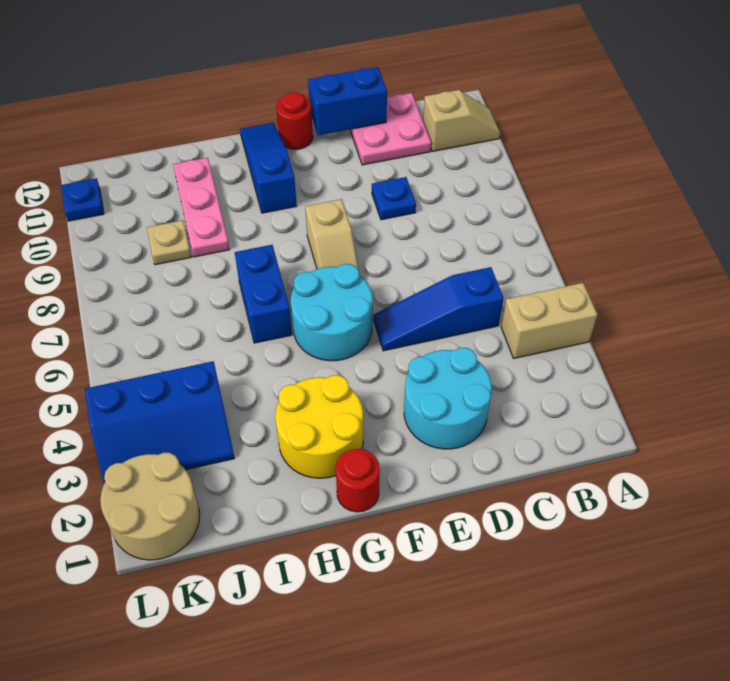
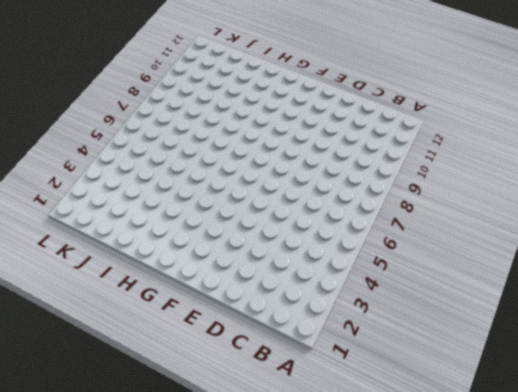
none -> tan 1x2 brick [501,283,597,358]
none -> tan 1x2 slope [423,90,500,151]
none -> blue 1x3 slope [373,267,503,351]

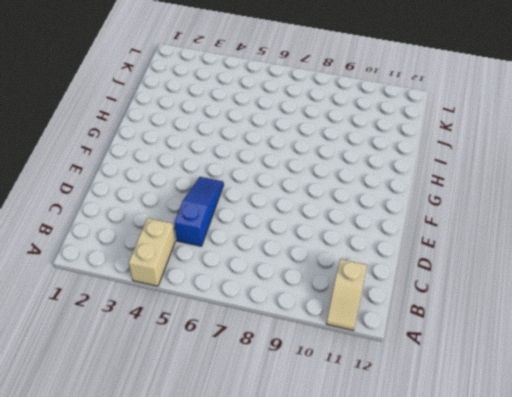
none -> pink 2x2 plate [350,93,431,165]
none -> cyan 2x2 round brick [404,348,492,449]
none -> blue 1x1 plate [372,177,416,220]

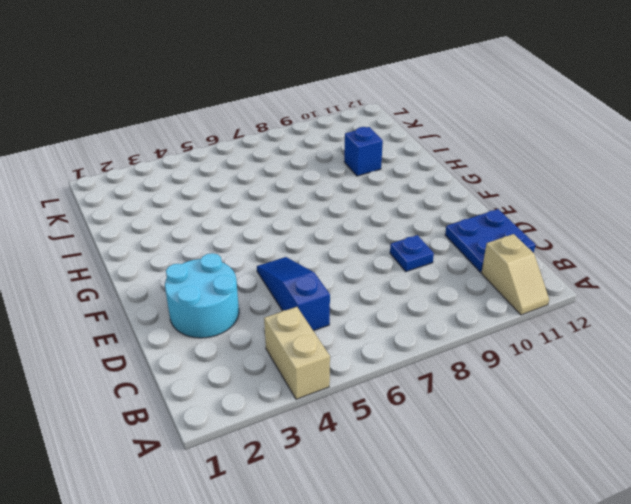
blue 2x2 plate [445,209,535,272] -> pink 2x2 plate [350,93,431,165]
blue 1x1 brick [344,127,383,176] -> pink 1x3 plate [173,158,230,257]
none -> cyan 2x2 round brick [291,264,373,361]
none -> tan 1x2 slope [305,199,360,275]
none -> red 1x1 round brick [276,92,313,149]

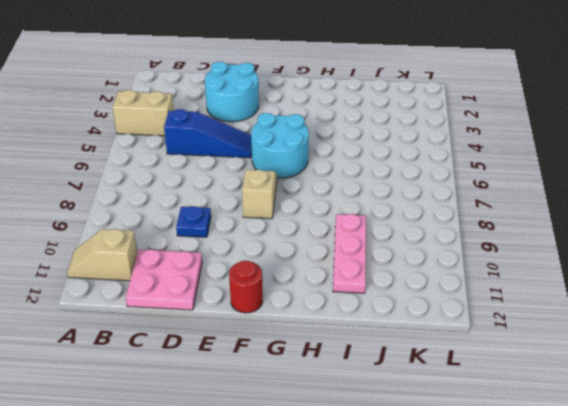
none -> red 1x1 round brick [336,449,380,512]
none -> yellow 2x2 round brick [275,375,363,478]
none -> blue 1x3 slope [240,123,297,213]

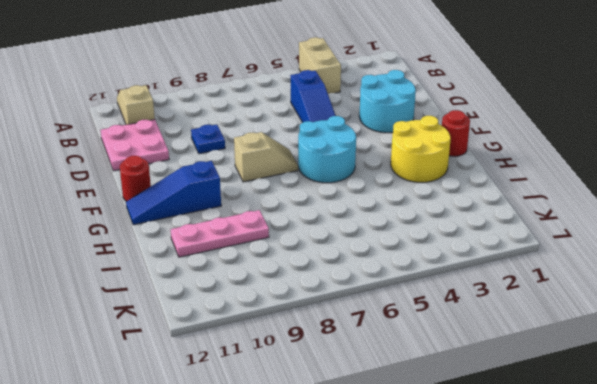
none -> blue 1x2 brick [235,245,292,343]
none -> blue 2x3 slope [85,361,235,483]
none -> tan 1x1 plate [147,220,191,265]

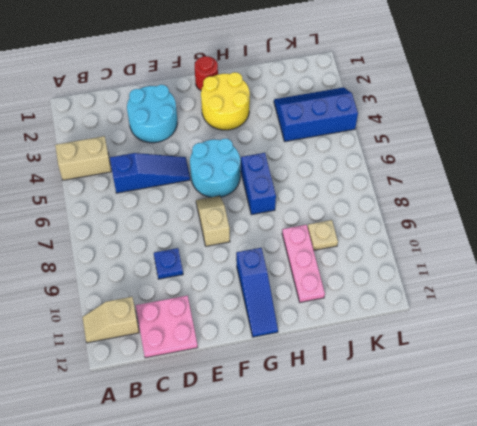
none -> red 1x1 round brick [276,92,313,149]
none -> tan 2x2 round brick [100,453,200,560]
none -> blue 1x1 plate [61,178,104,221]

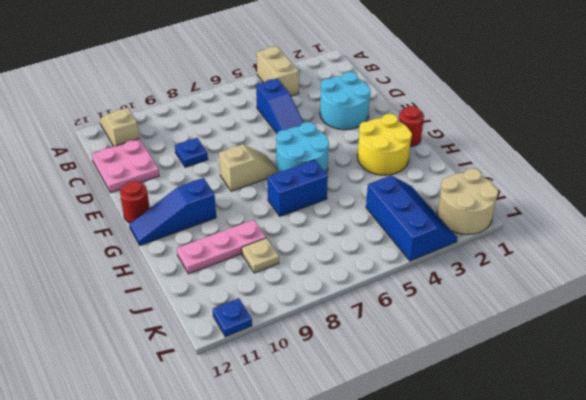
none -> blue 1x2 brick [308,67,387,135]

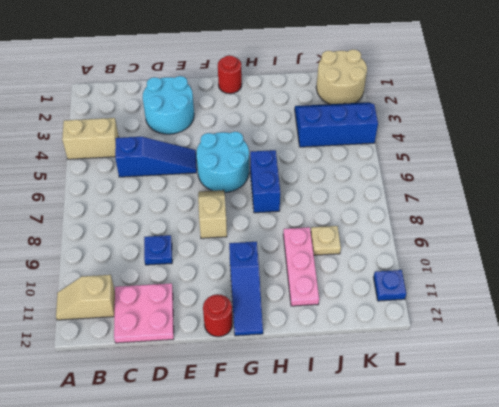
none -> yellow 2x2 round brick [275,375,363,478]
none -> blue 1x2 brick [308,67,387,135]

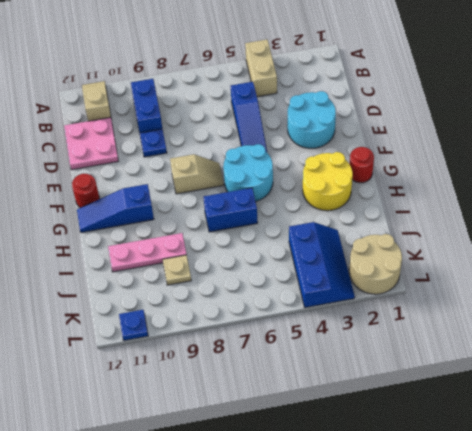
blue 1x2 brick [131,79,162,133] -> blue 1x2 brick moved to [308,67,387,135]

